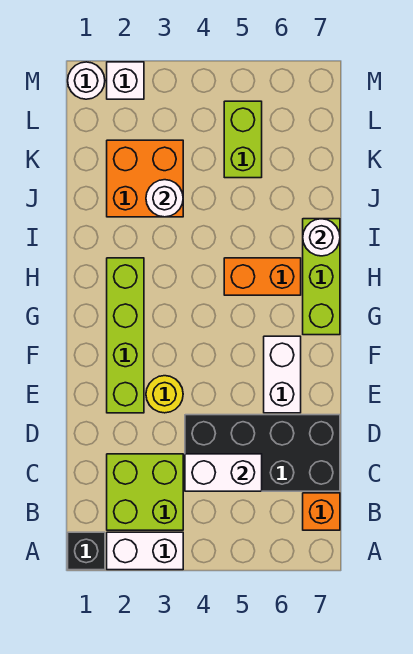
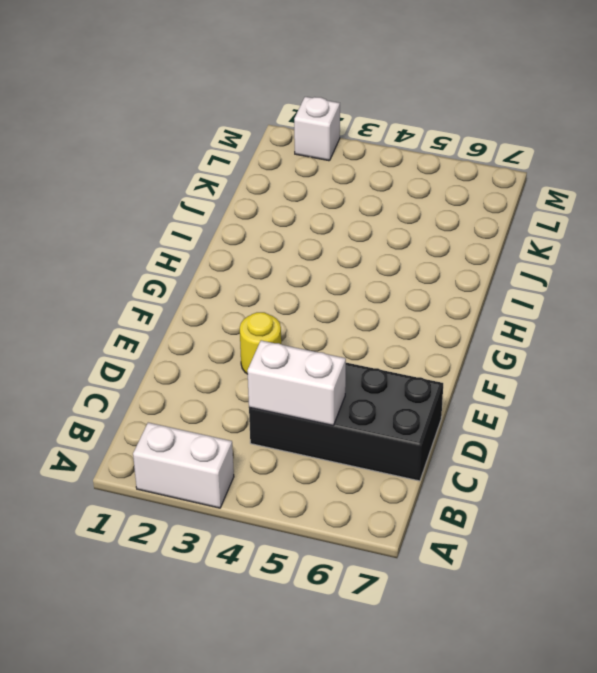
none -> black 1x1 brick [68,532,105,570]
none -> lime 2x2 brick [107,454,183,530]
none -> orange 1x1 brick [303,493,340,530]

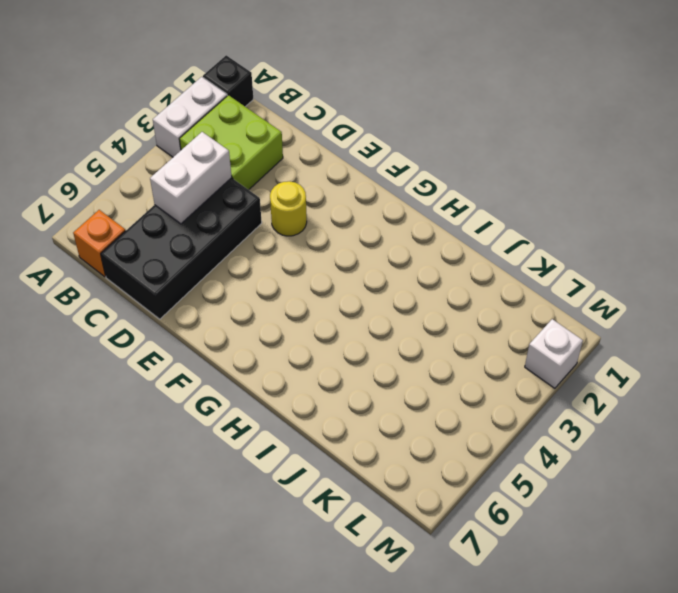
none -> lime 1x4 brick [107,258,144,413]
none -> white 1x2 brick [264,336,301,413]
none -> lime 1x3 brick [303,219,340,335]

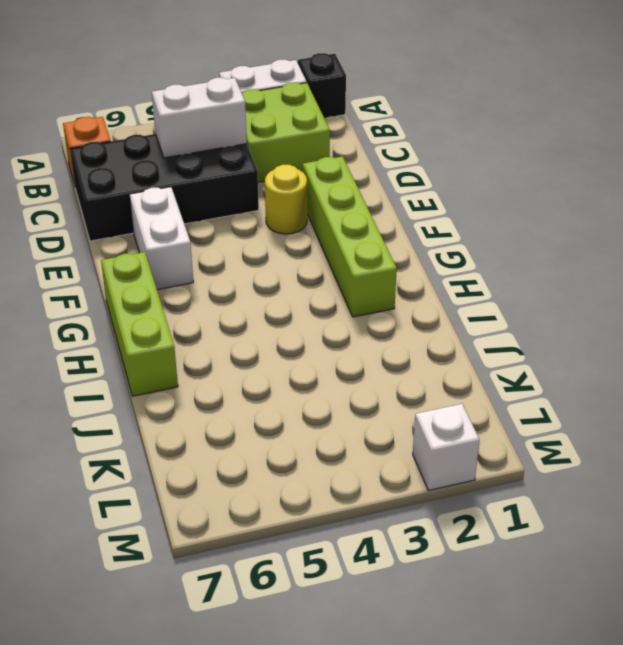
none -> orange 1x2 brick [224,258,301,295]
none -> orange 2x2 brick [107,140,183,217]
none -> lime 1x2 brick [224,101,262,178]

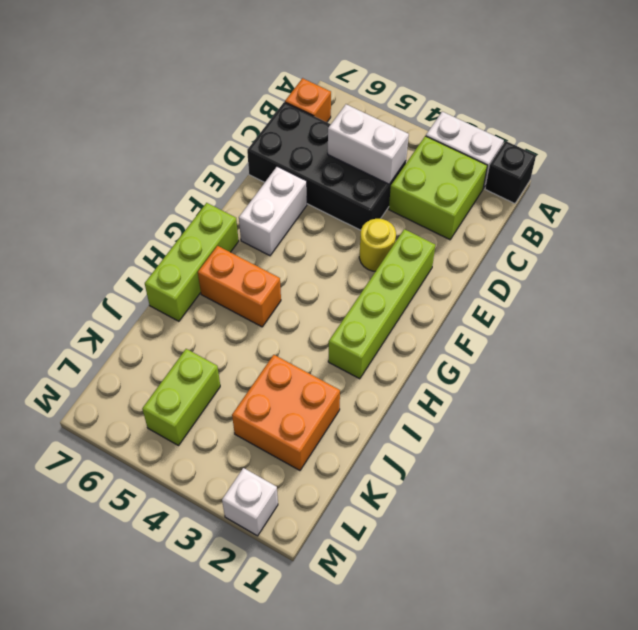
none -> white 1x1 round brick [68,62,105,99]
none -> white 1x1 round brick [303,219,340,256]
none -> white 1x1 round brick [146,180,183,217]

